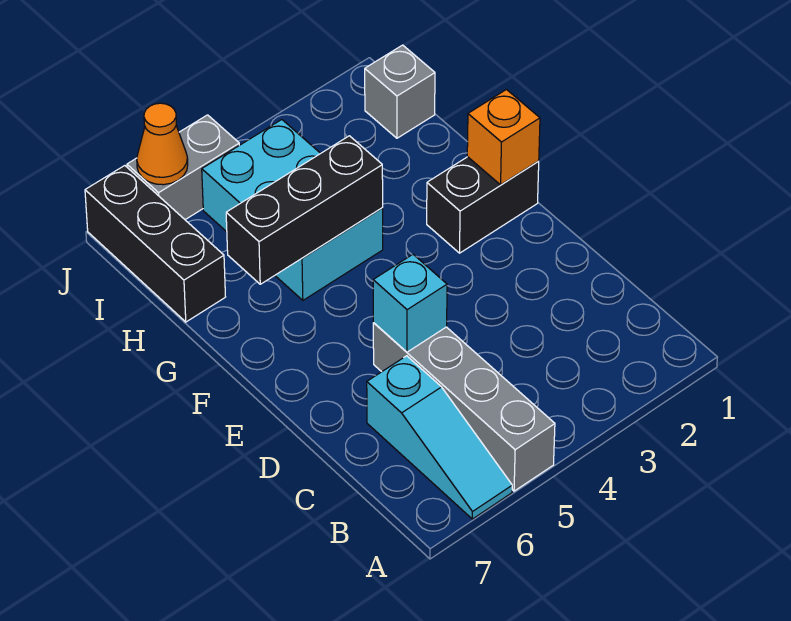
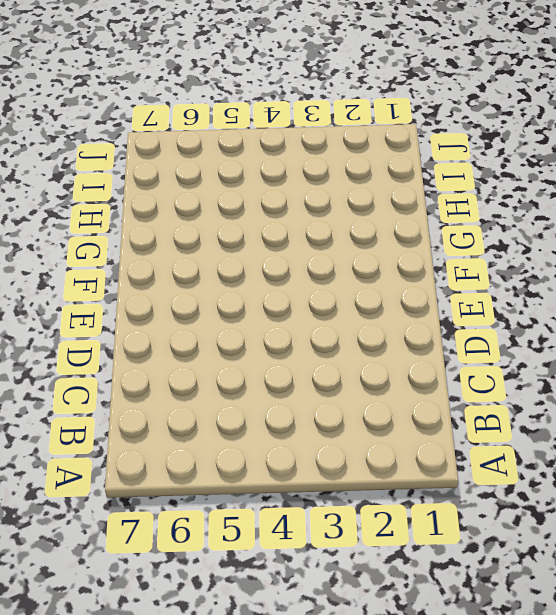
none -> grey 1x4 brick [373,323,555,491]
none -> cyan 1x3 slope [367,356,512,519]

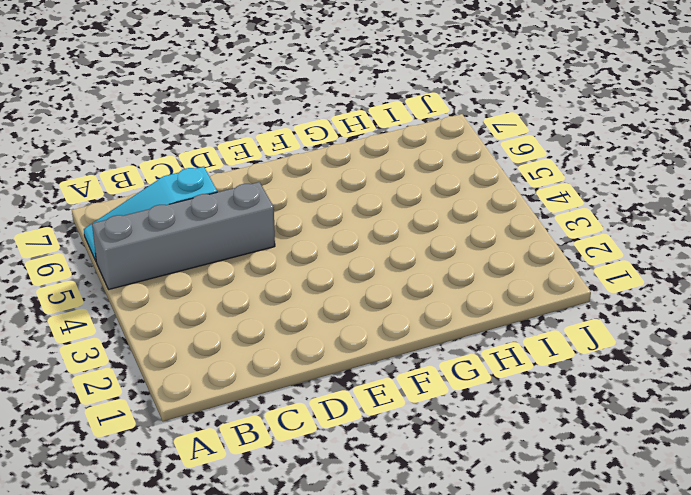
none -> black 1x2 brick [427,157,539,253]
none -> cyan 2x3 brick [202,120,383,300]

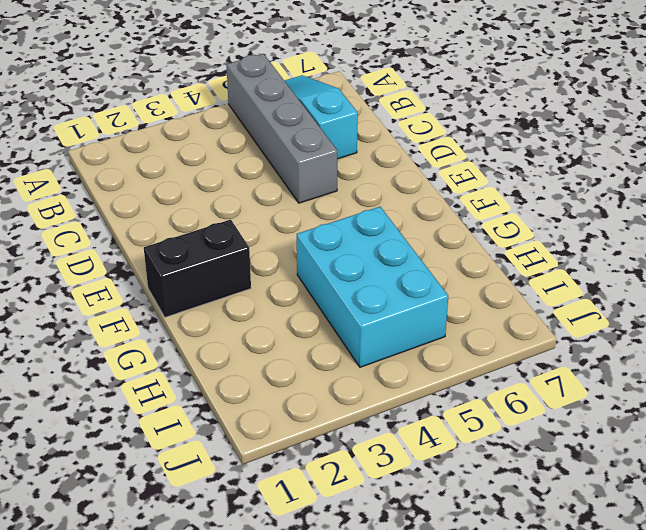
none -> black 1x3 brick [85,166,225,322]
none -> grey 1x1 brick [365,45,435,138]

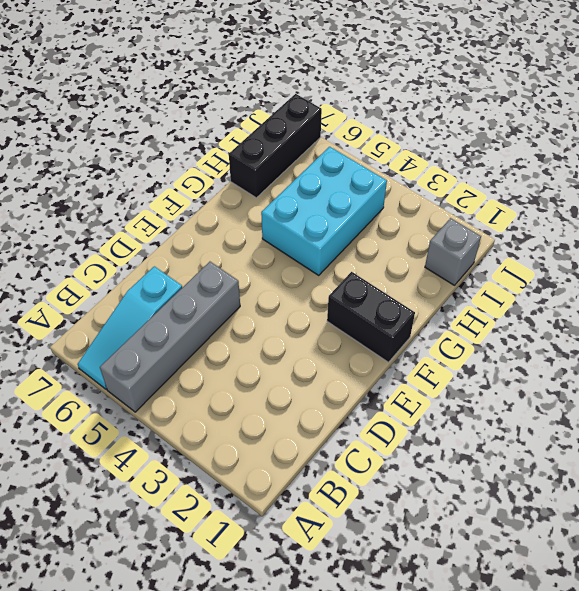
none -> grey 1x2 brick [127,115,239,220]
none -> cyan 1x1 brick [373,255,447,352]

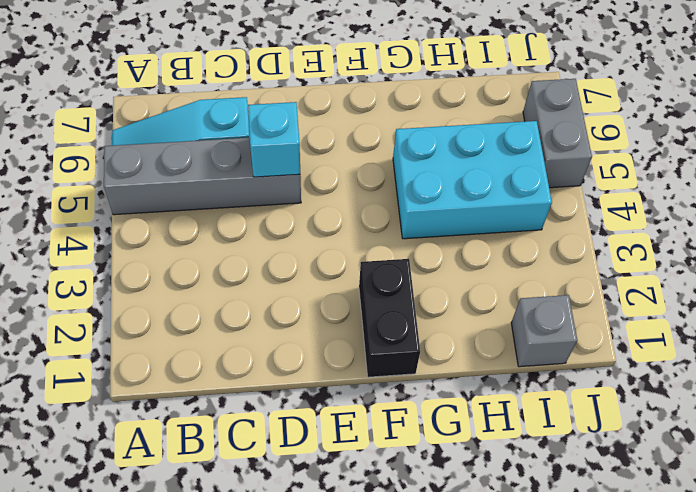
none -> black 1x3 brick [85,166,225,322]
none -> orange 1x1 brick [467,90,540,185]

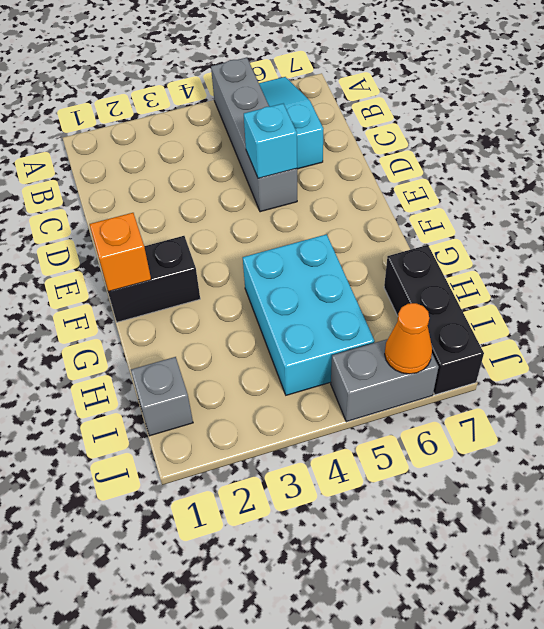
none -> black 1x3 brick [226,136,383,284]

